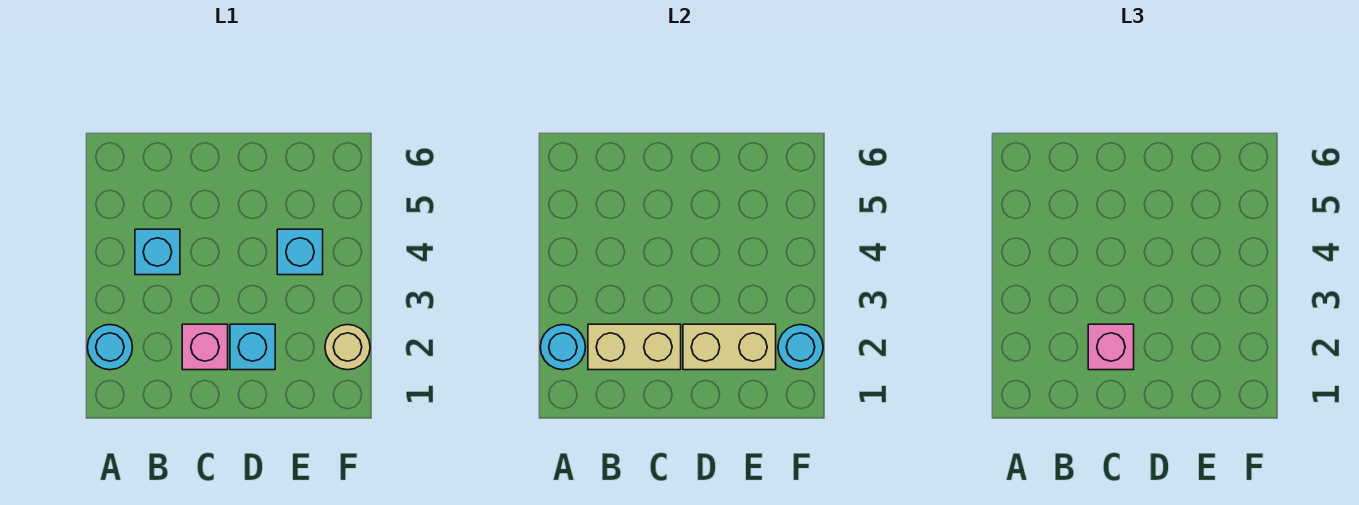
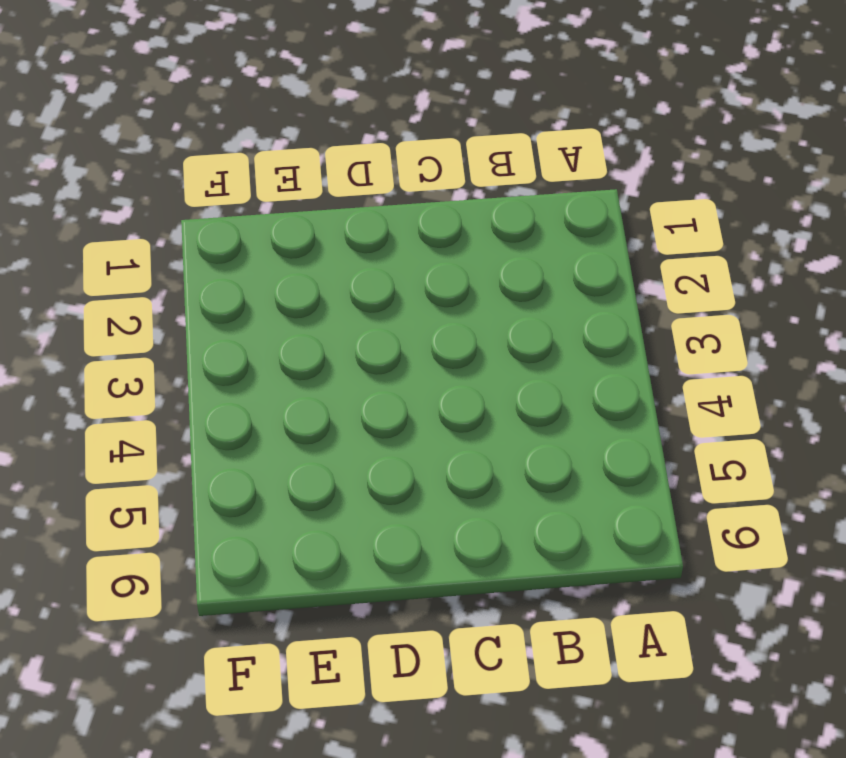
none -> cyan 1x1 round brick [87,325,133,370]
none -> cyan 1x1 brick [135,229,180,275]

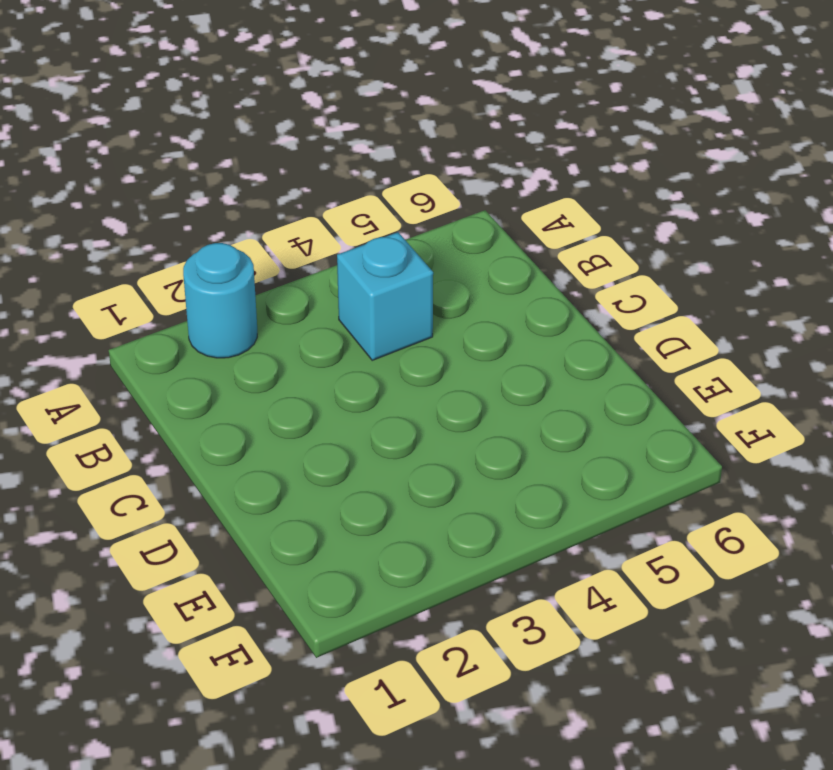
none -> pink 1x1 brick [182,324,228,370]
none -> cyan 1x1 brick [230,324,275,370]

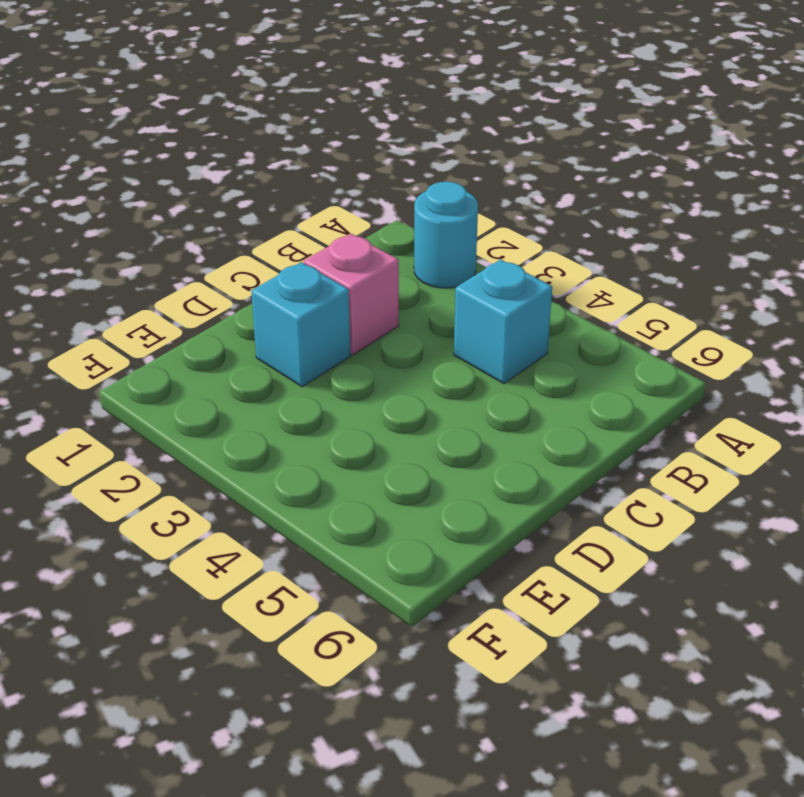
none -> cyan 1x1 brick [277,229,323,275]
none -> tan 1x1 round brick [325,325,370,370]

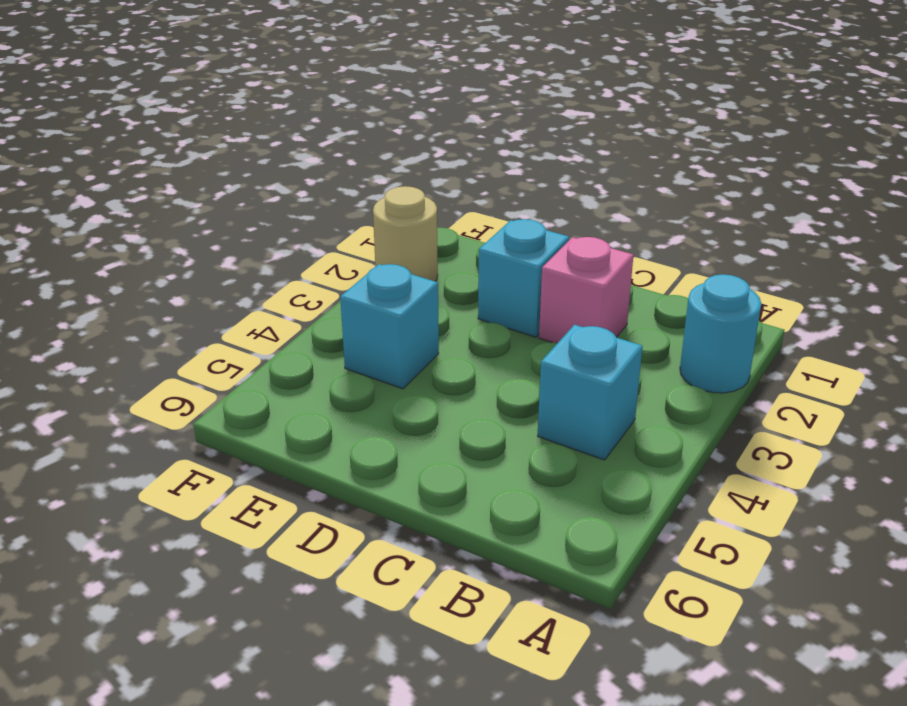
none -> cyan 1x1 round brick [540,325,586,370]
none -> tan 1x2 brick [588,324,681,370]

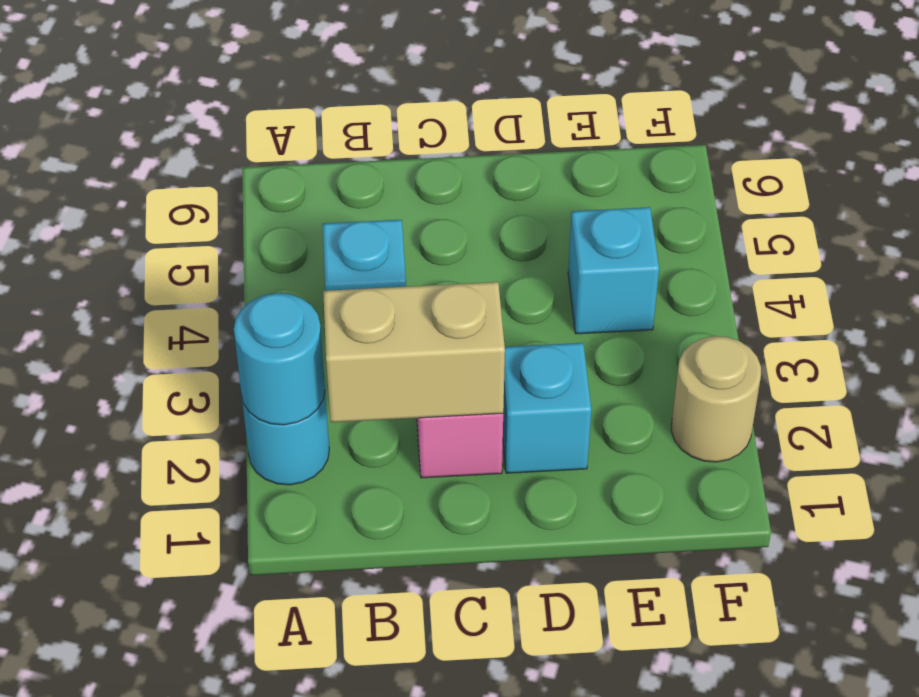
none -> tan 1x2 brick [683,324,776,370]
none -> cyan 1x1 round brick [778,325,823,370]

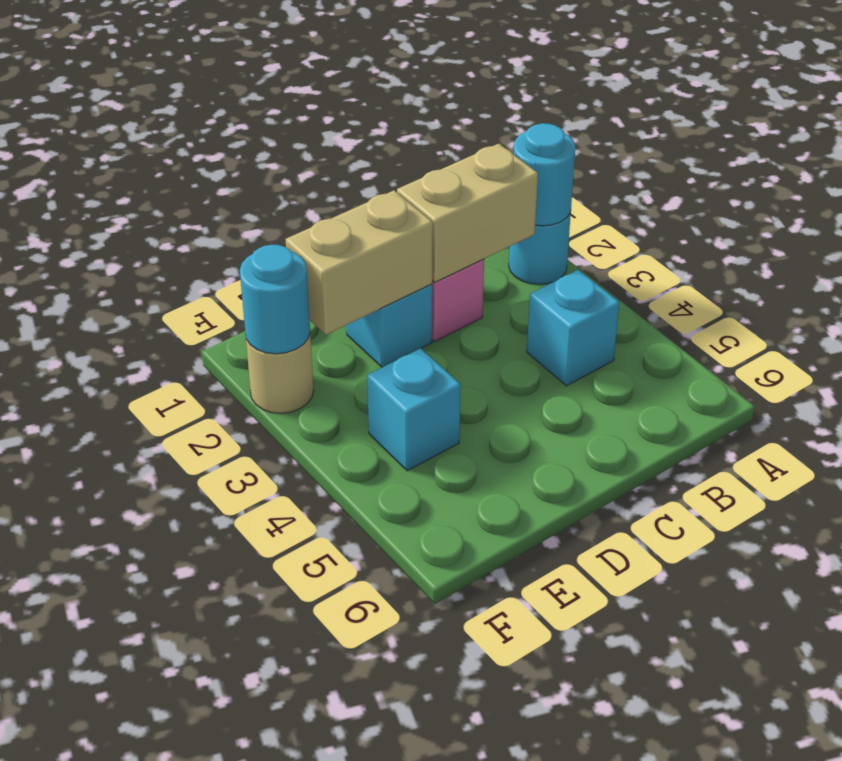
none -> pink 1x1 brick [1088,324,1134,370]

